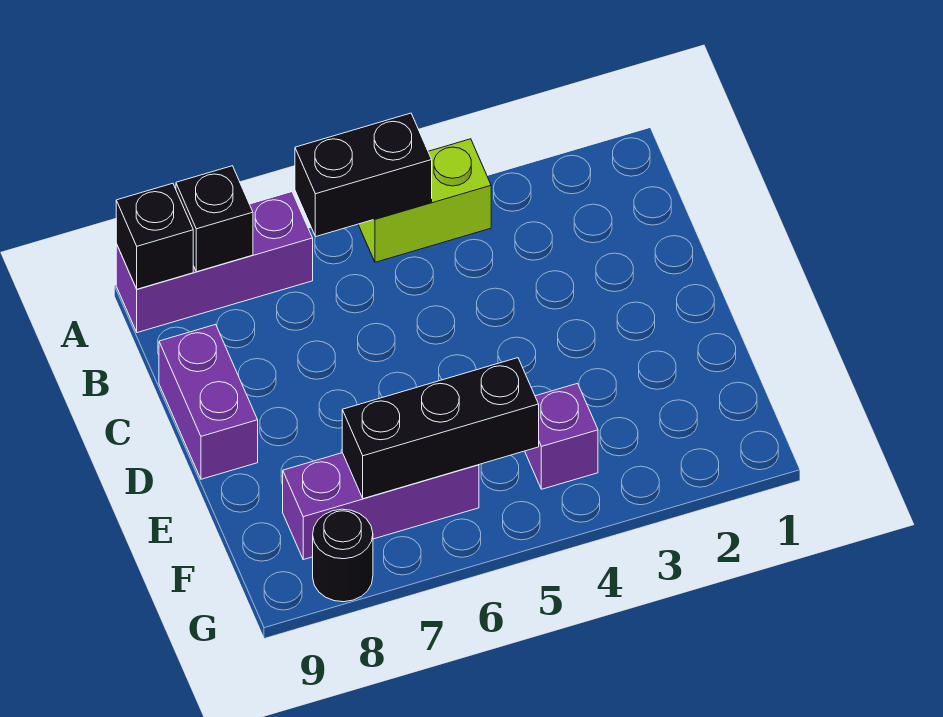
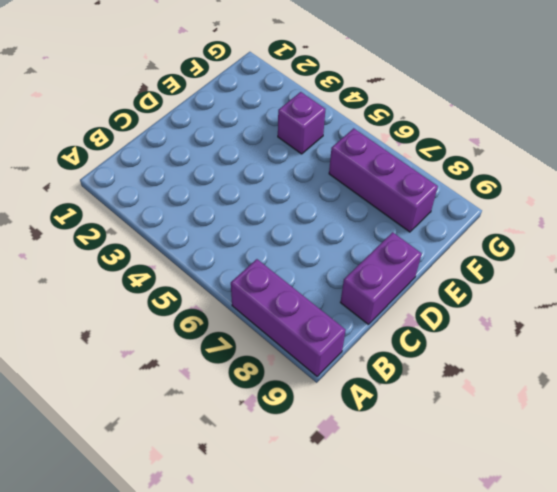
none -> lime 1x2 brick [358,139,491,262]
none -> black 1x1 round brick [313,509,373,602]

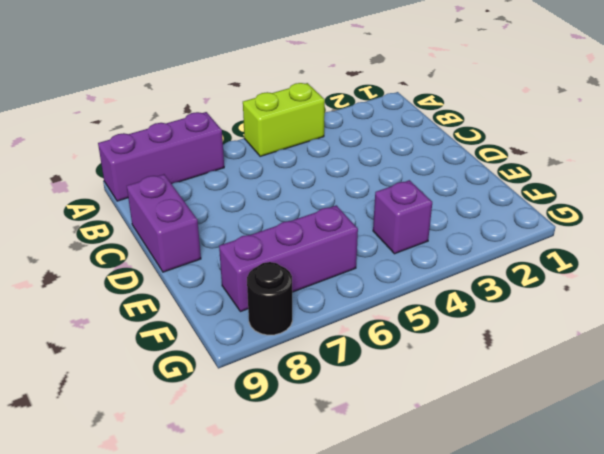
none -> black 1x2 brick [295,113,432,237]
none -> black 1x1 brick [176,166,253,272]

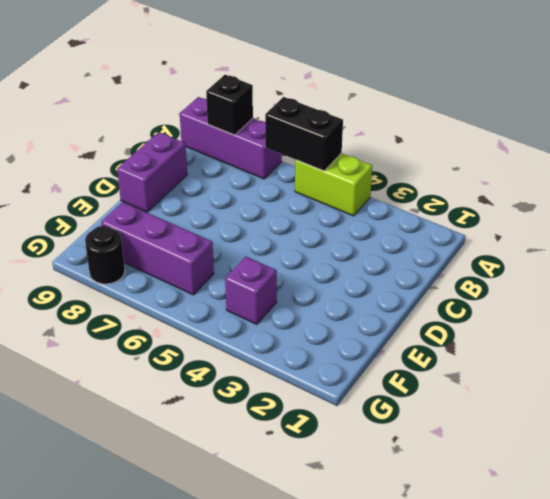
none -> black 1x1 brick [116,183,193,289]
none -> black 1x3 brick [342,358,539,499]

